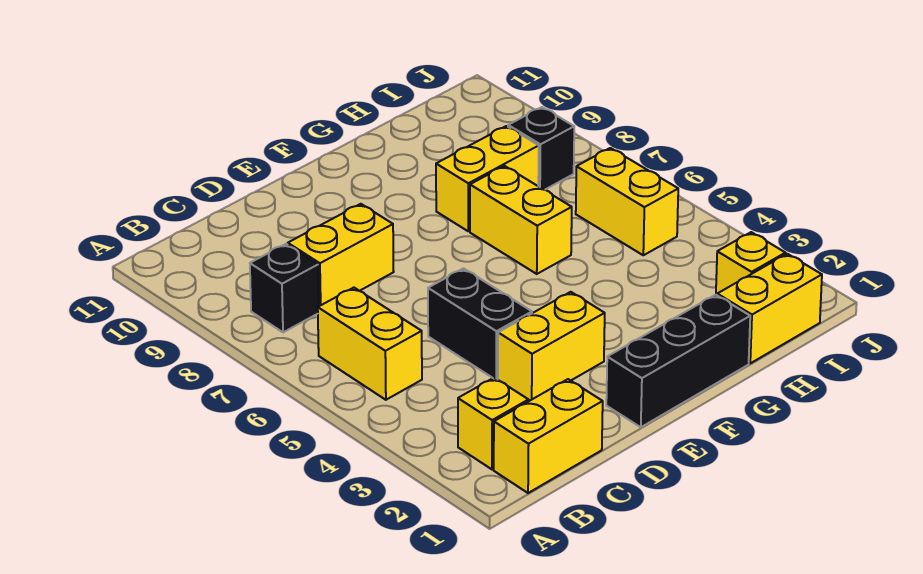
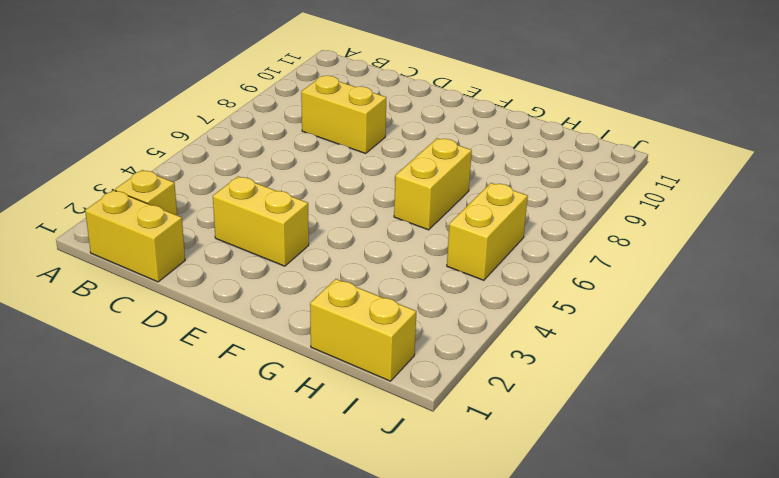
none -> yellow 1x2 brick [318,288,422,400]
none -> black 1x1 brick [250,244,319,332]
none -> black 1x2 brick [428,268,532,380]

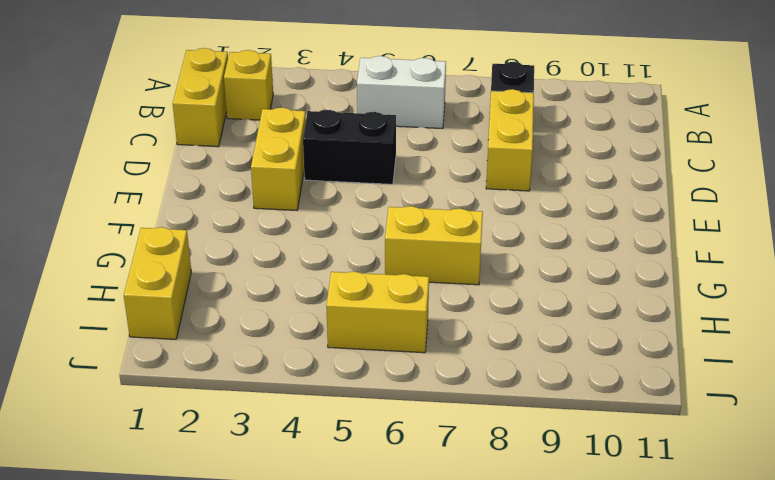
white 1x2 brick [357,56,446,129] -> yellow 1x2 brick [318,288,422,400]
none -> black 1x3 brick [606,295,750,427]
none -> yellow 1x2 brick [436,126,539,231]
none -> yellow 1x1 brick [716,232,786,295]

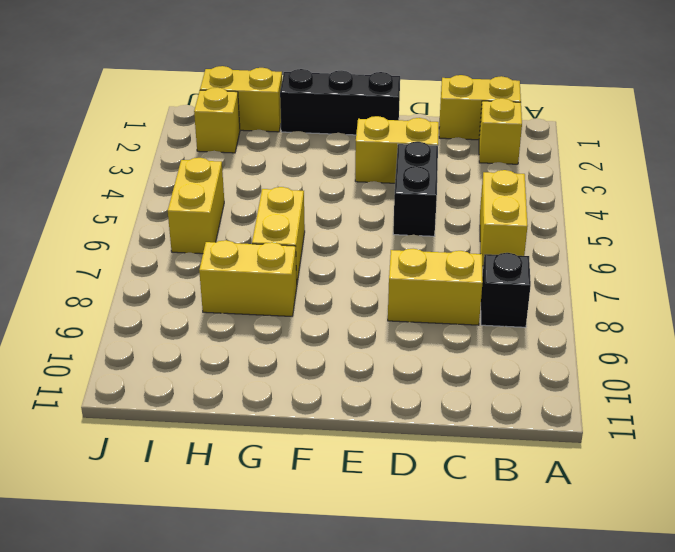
none -> black 1x1 brick [508,107,574,190]

